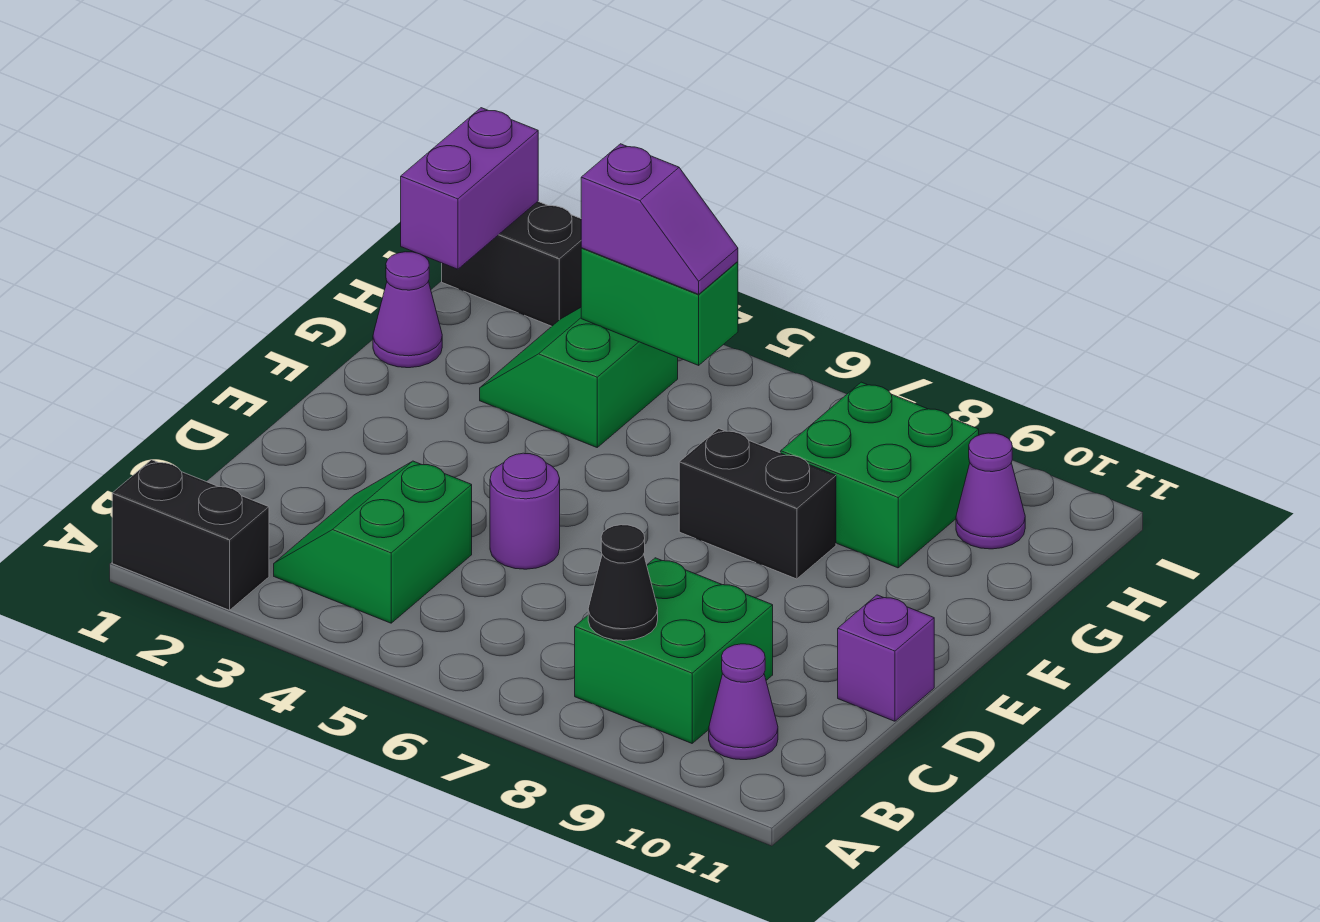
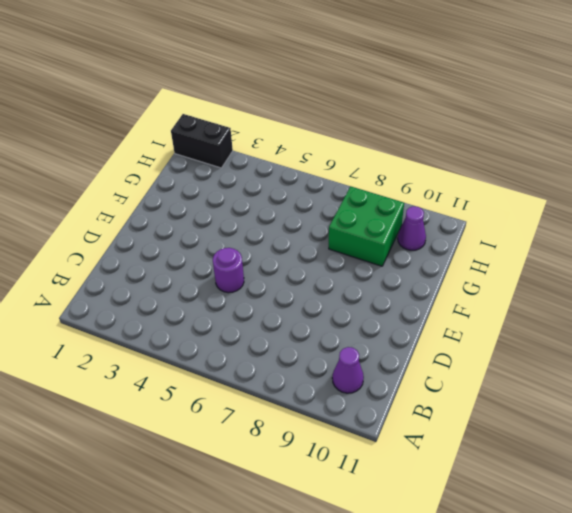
none -> black 1x2 brick [112,460,269,610]
none -> green 2x2 slope [274,461,472,623]
none -> green 2x2 brick [575,558,773,743]

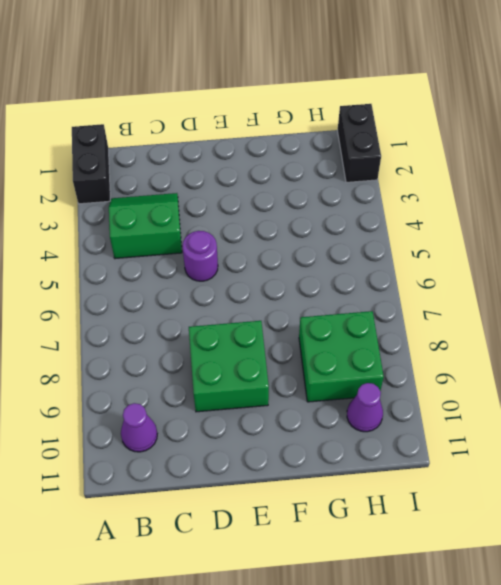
green 2x2 brick [189,321,269,412] -> green 2x2 brick moved to [575,558,773,743]
none -> purple 1x1 brick [838,595,934,721]
none -> black 1x2 brick [679,428,836,579]
none -> purple 1x1 cone [373,252,442,368]

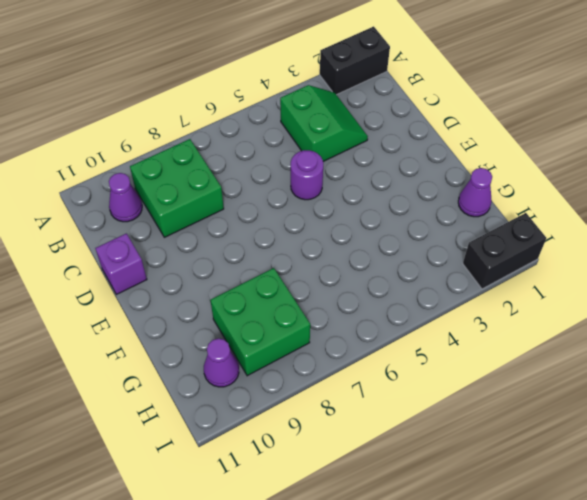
none -> black 1x2 brick [679,428,836,579]
none -> green 2x2 slope [480,308,678,447]
none -> black 1x1 cone [588,525,658,641]

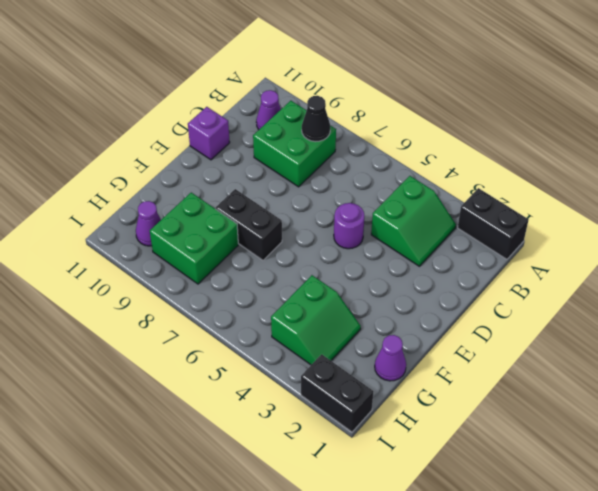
none -> purple 1x2 brick [401,108,538,269]
none -> green 1x2 brick [581,248,738,365]
none -> purple 1x2 slope [581,144,738,294]

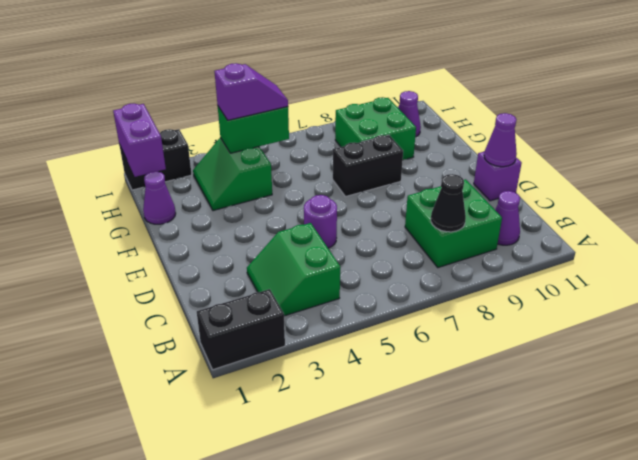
purple 1x1 cone [484,113,517,167] -> none

